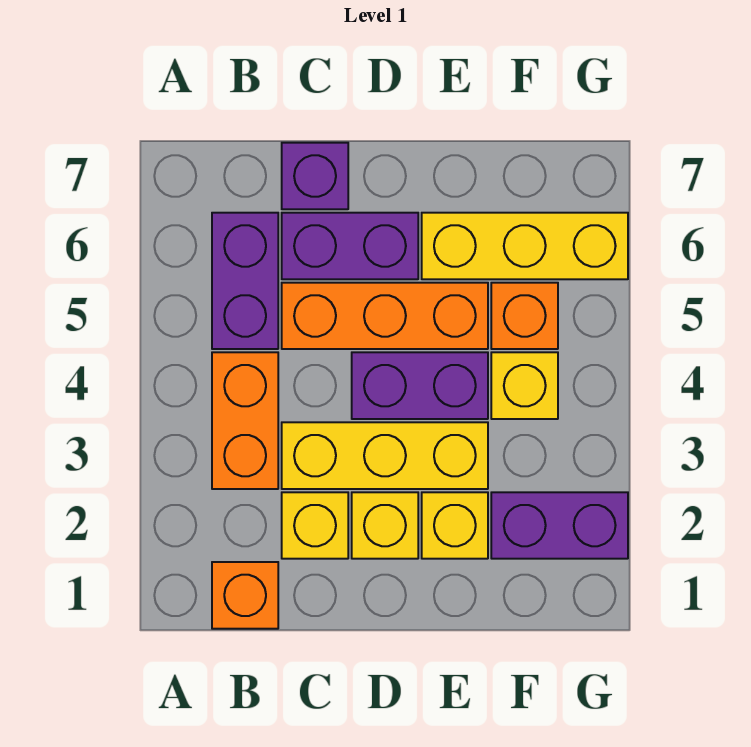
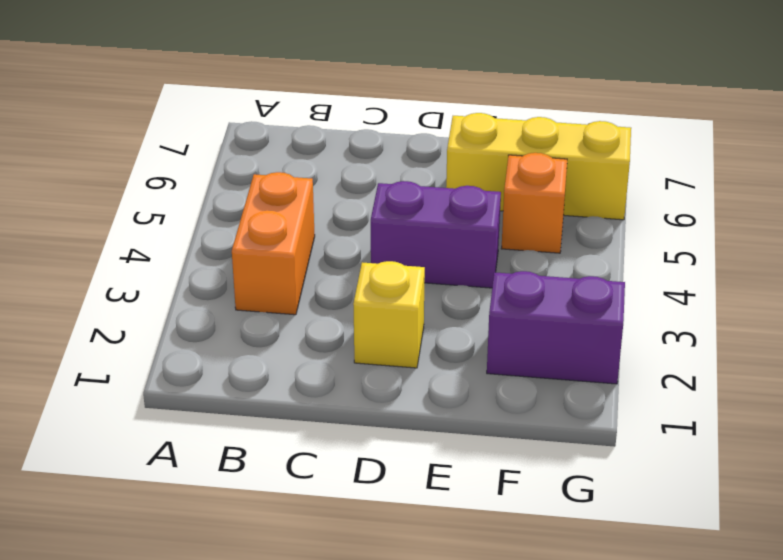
none -> orange 1x1 brick [212,562,278,629]
none -> purple 1x2 brick [212,213,278,349]
none -> yellow 1x1 brick [282,492,348,559]

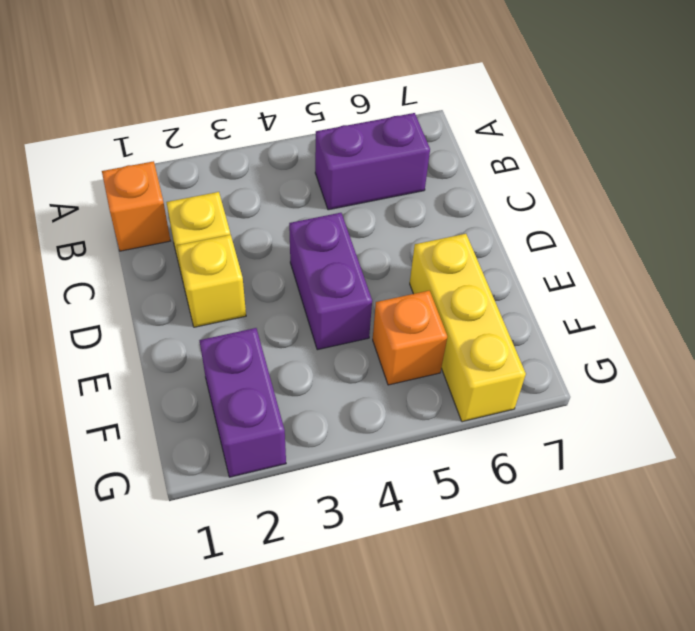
none -> orange 1x2 brick [212,352,278,489]
none -> yellow 1x3 brick [282,422,488,489]
none -> orange 1x3 brick [282,283,488,349]

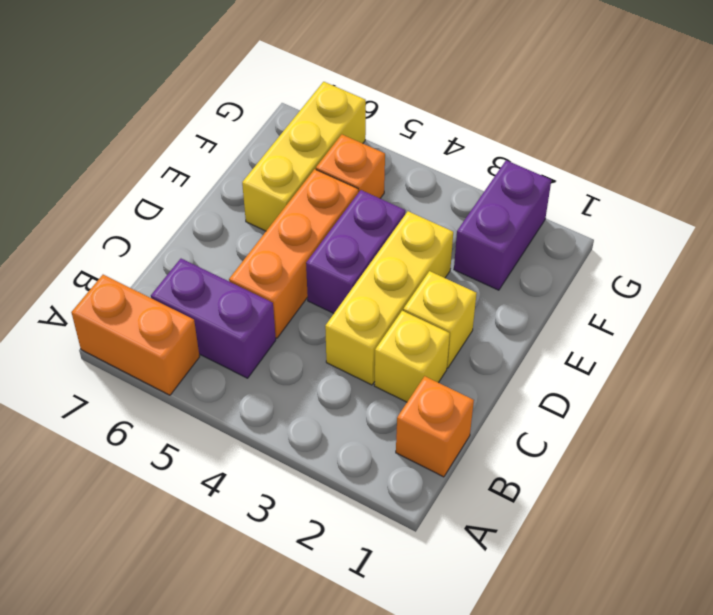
orange 1x2 brick [71,275,200,395] -> orange 1x2 brick moved to [212,352,278,489]
none -> purple 1x2 brick [282,213,418,279]
none -> purple 1x1 brick [282,143,348,209]
none -> yellow 1x1 brick [422,492,488,559]

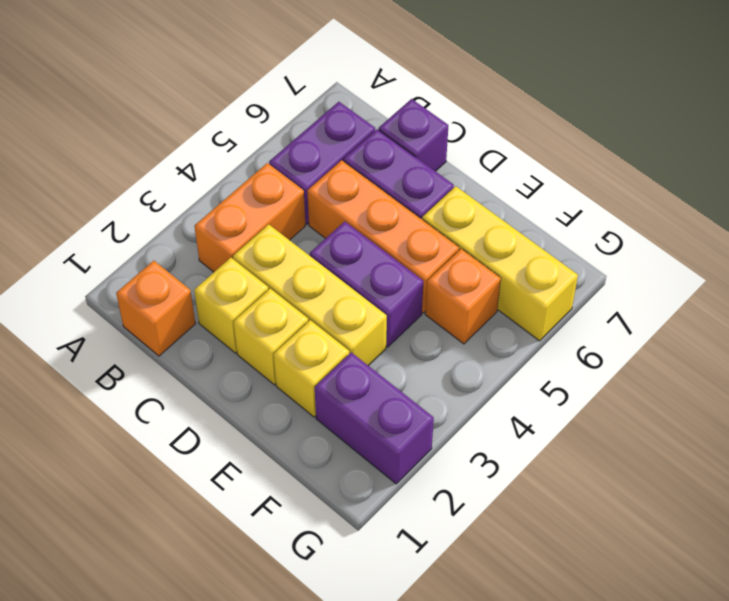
none -> yellow 1x1 brick [491,352,558,419]

